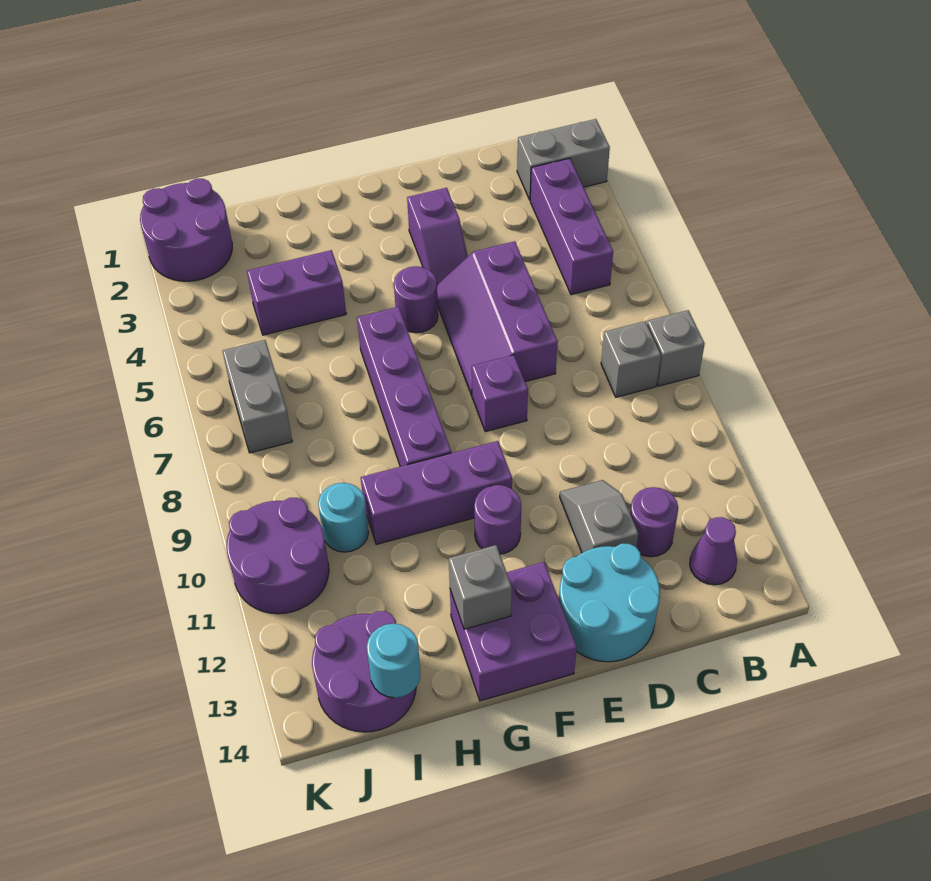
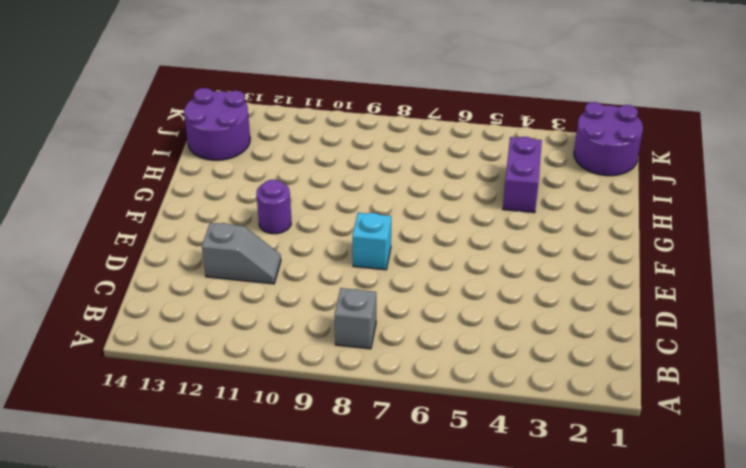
cyan 1x1 brick [353,213,391,270] -> purple 1x1 brick [472,355,528,432]
none -> grey 1x2 brick [517,119,610,200]
none -> grey 1x1 brick [647,310,705,386]
none -> purple 1x3 brick [530,158,613,295]

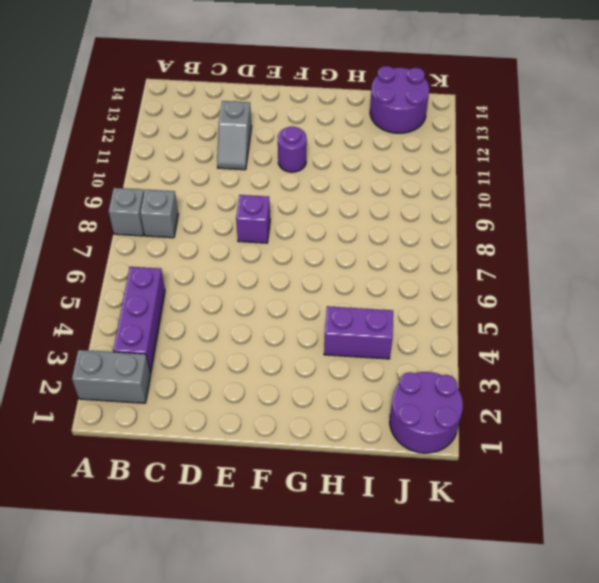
none -> purple 1x1 cone [690,517,737,585]
none -> purple 1x1 round brick [630,487,678,557]
none -> purple 2x3 slope [437,241,558,395]

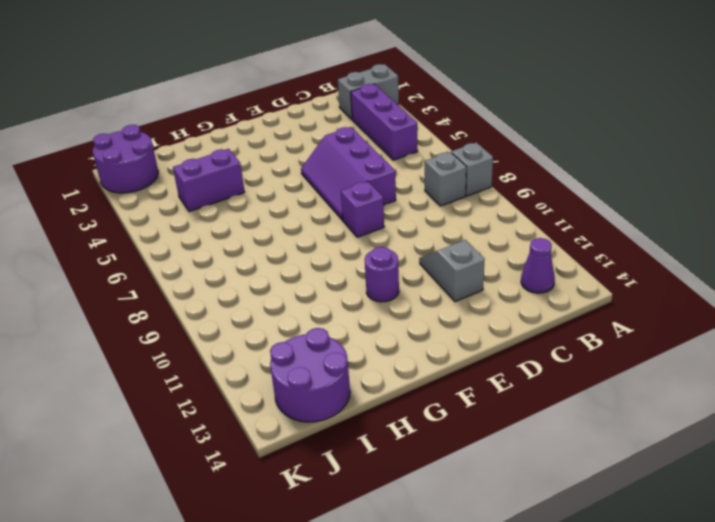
none -> purple 1x1 round brick [630,487,678,557]
none -> cyan 2x2 round brick [559,544,660,662]
none -> purple 1x2 slope [407,188,468,285]

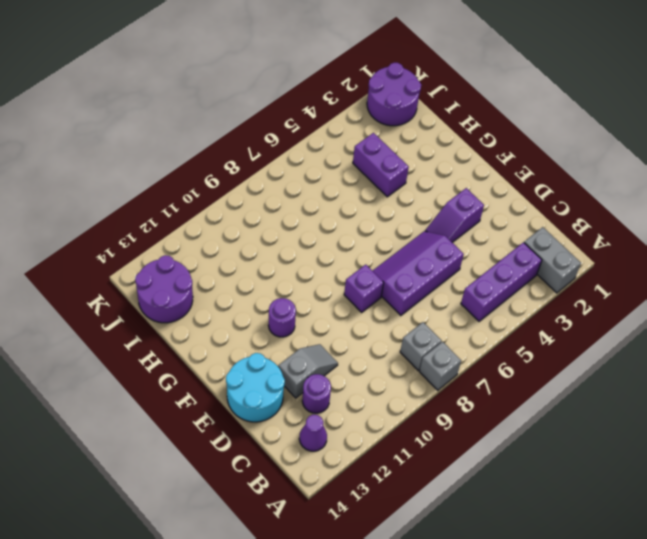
none -> purple 1x1 round brick [394,266,438,333]
none -> purple 1x3 brick [361,441,512,545]
none -> purple 2x2 brick [450,562,577,701]

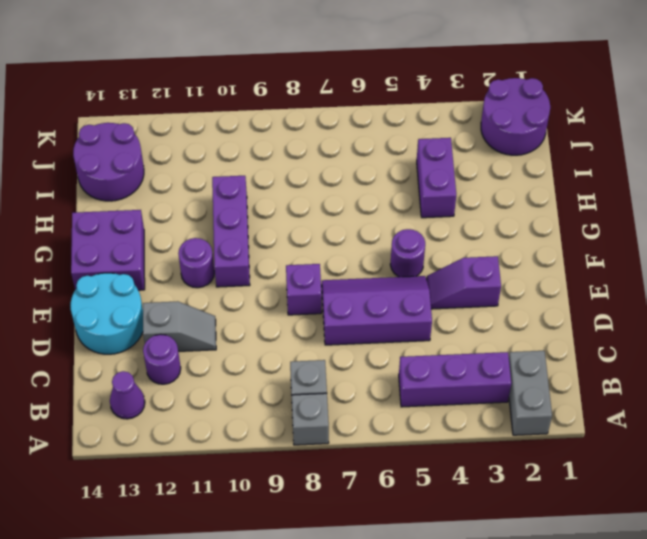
none -> purple 1x4 brick [357,307,451,467]
none -> cyan 1x1 round brick [318,483,369,552]
none -> grey 1x2 brick [223,340,292,453]

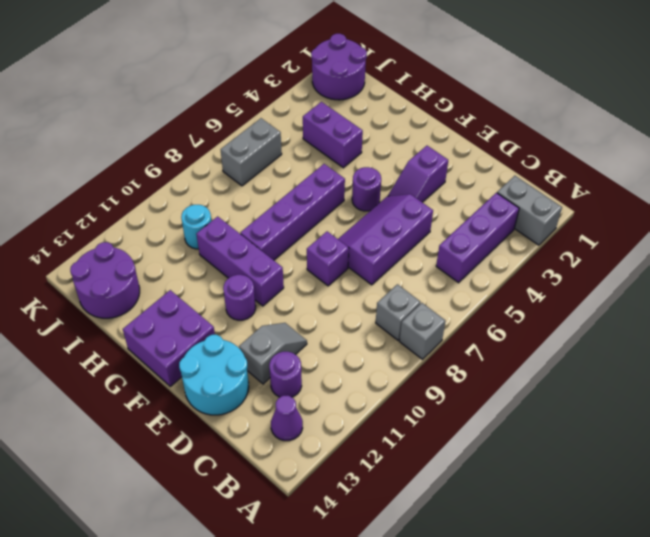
none -> purple 2x2 round brick [226,498,329,614]
none -> grey 1x1 brick [449,545,512,629]
none -> cyan 1x1 round brick [367,624,420,698]

